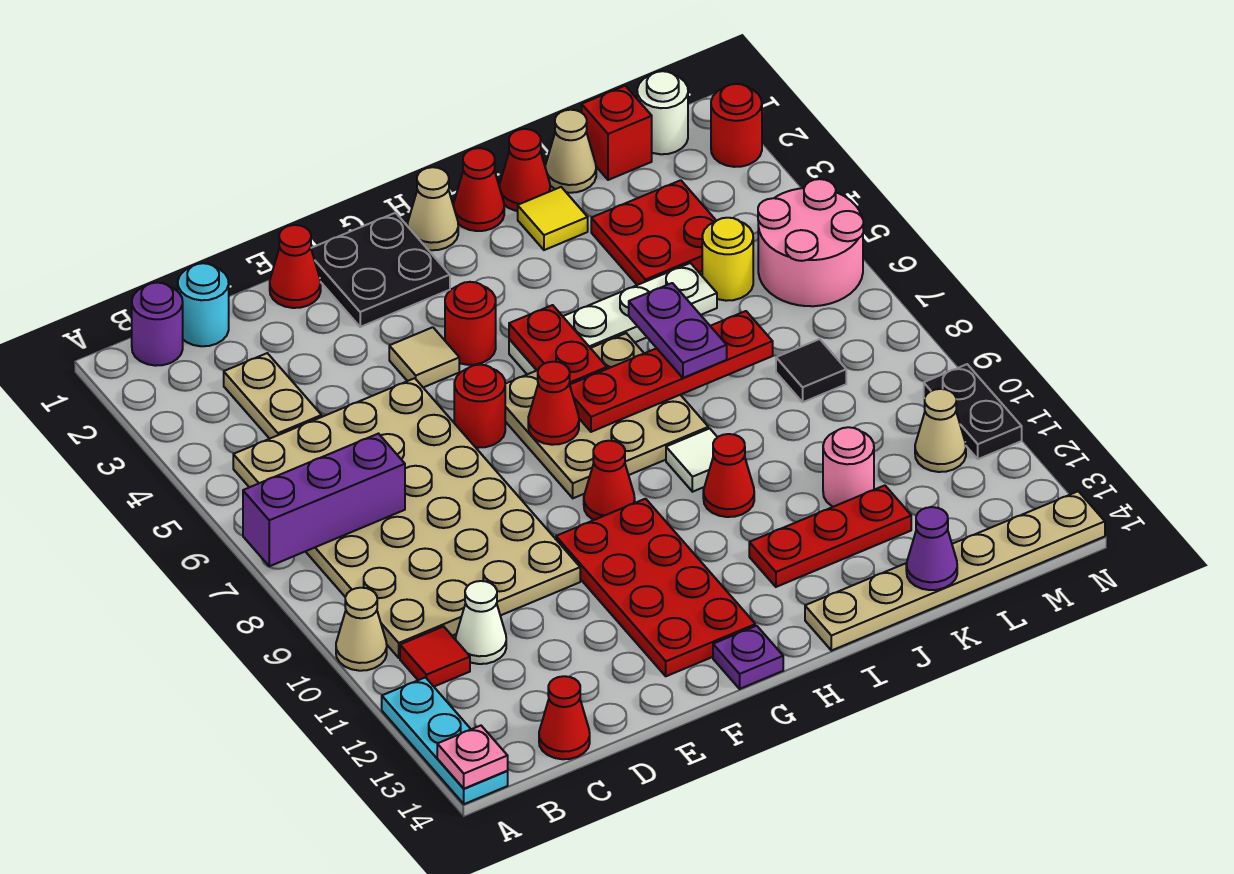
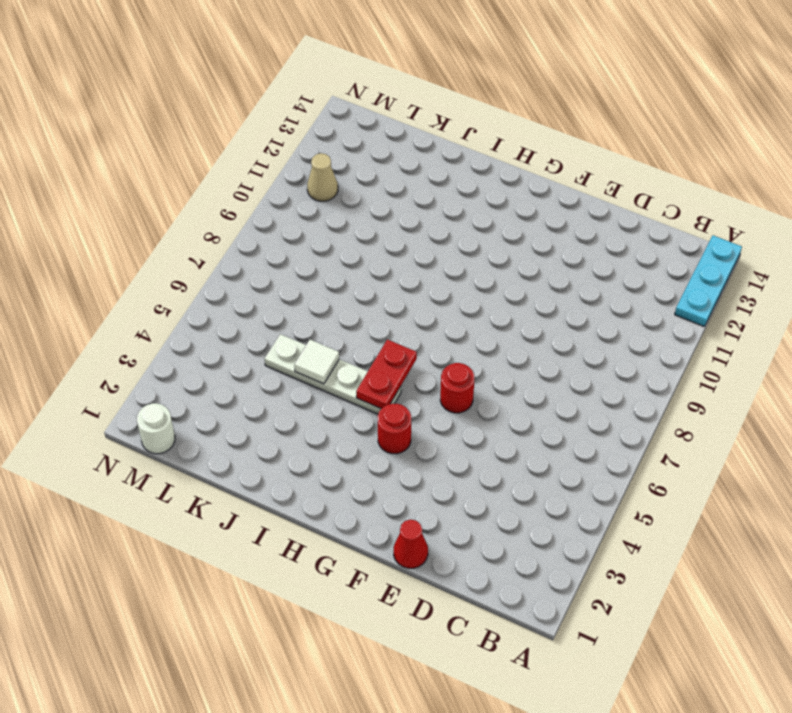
white 1x1 tile [294,340,339,384] -> white 1x1 tile moved to [666,428,717,492]
none -> tan 1x1 cone [336,588,387,671]
none -> purple 1x1 round brick [132,283,183,366]
none -> tan 4x6 plate [233,378,580,658]
none -> red 1x1 tile [400,626,470,687]

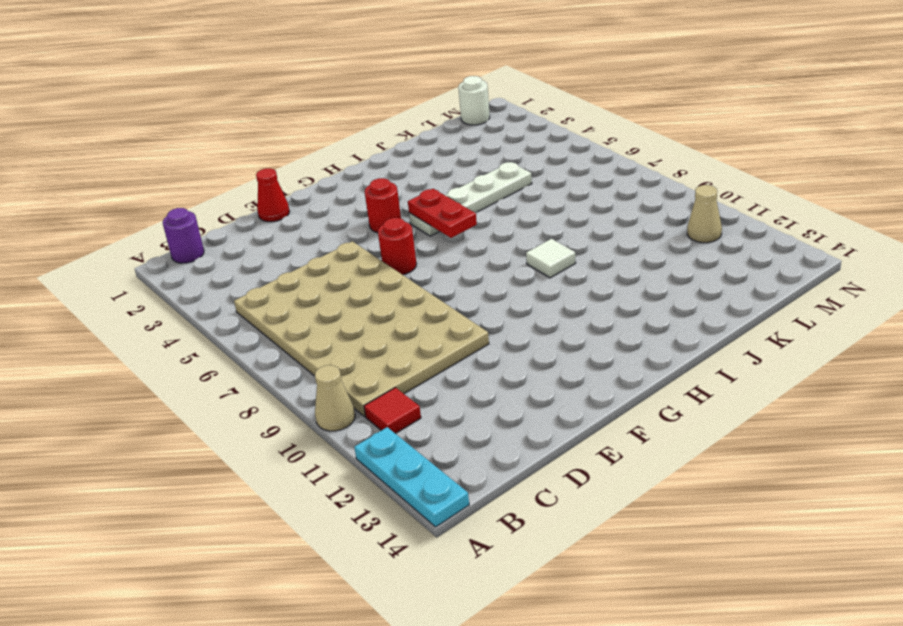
none -> cyan 1x1 round brick [178,263,229,346]
none -> tan 1x2 plate [224,353,322,439]
none -> white 1x1 cone [456,581,506,664]
none -> red 1x1 cone [539,676,590,759]

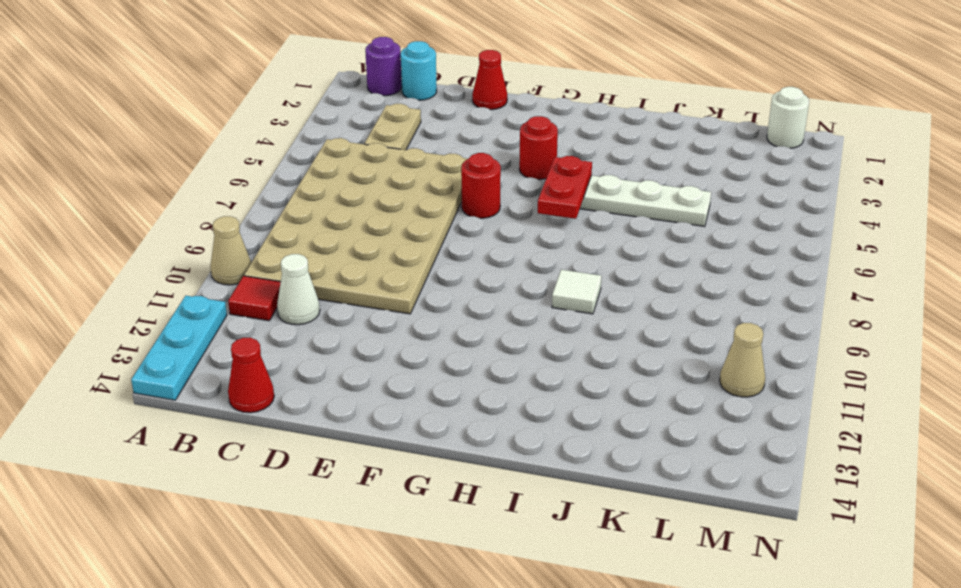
none -> black 2x2 plate [311,213,450,327]
none -> tan 1x1 tile [389,327,459,387]
none -> red 2x4 plate [556,499,755,676]
none -> tan 3x3 plate [505,333,708,498]

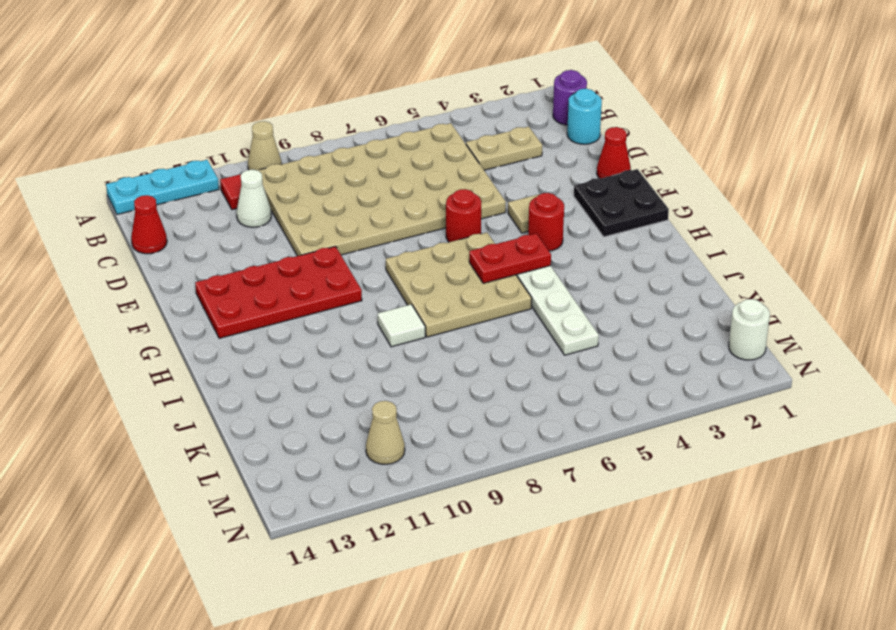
none -> red 1x1 cone [584,441,635,520]
none -> purple 1x1 plate [713,626,783,689]
none -> tan 1x1 cone [407,167,458,250]
none -> red 1x1 cone [453,148,504,231]

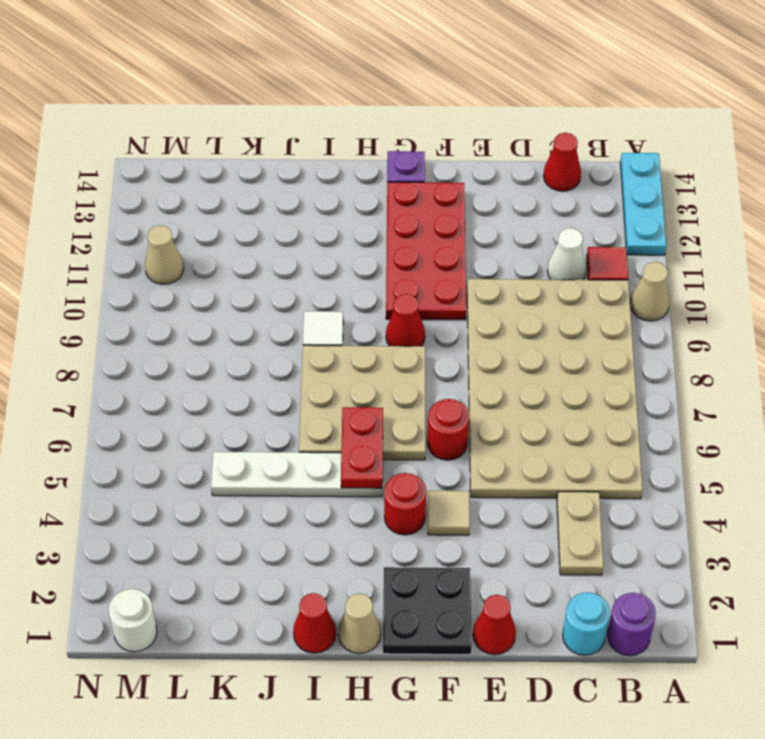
none -> red 1x1 cone [703,434,754,517]
none -> red 1x3 plate [749,485,911,587]
none -> tan 1x6 plate [805,491,1105,651]
none -> red 1x1 cone [499,129,550,211]

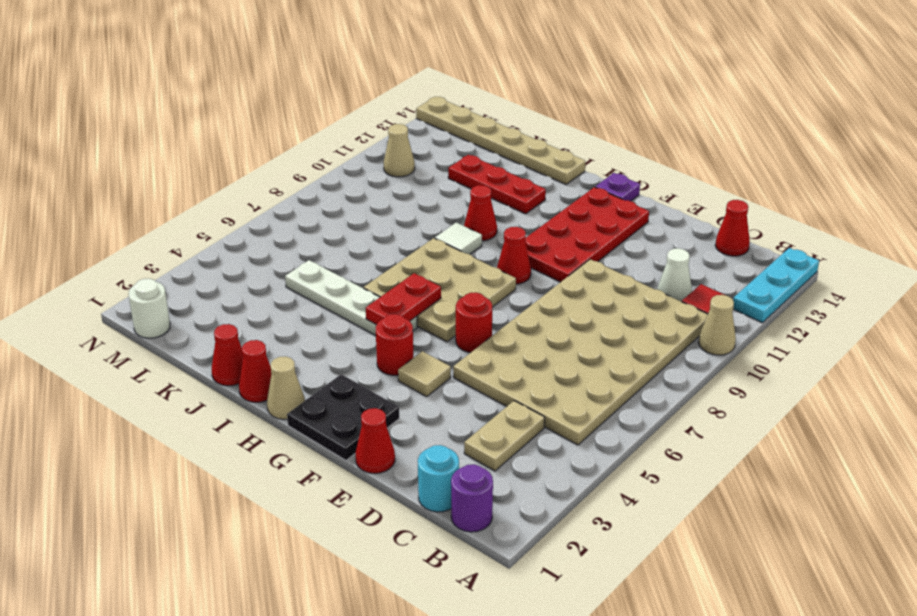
none -> yellow 1x1 tile [518,187,588,250]
none -> tan 1x1 cone [545,110,596,193]
none -> red 2x2 plate [591,180,716,285]
none -> pink 1x1 round brick [823,427,874,507]

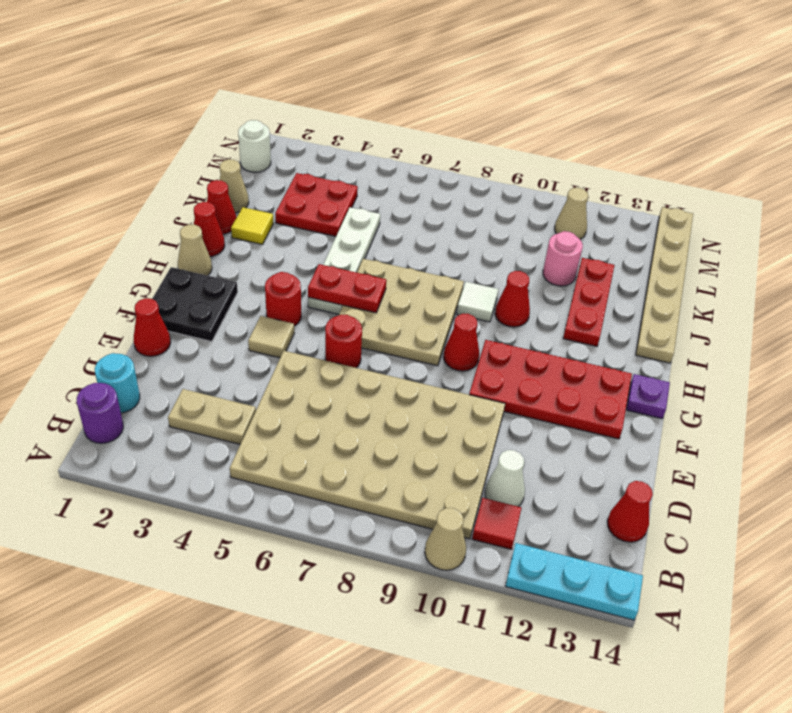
none -> red 1x1 brick [582,86,652,180]
none -> yellow 1x1 round brick [702,218,753,301]
none -> black 1x1 tile [776,339,846,402]
none -> pink 2x2 round brick [758,179,863,306]

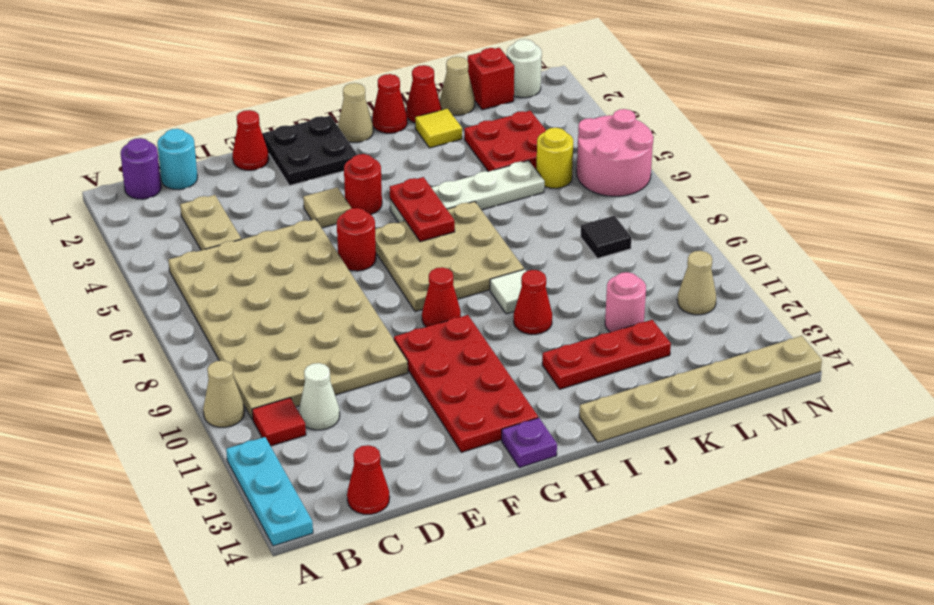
none -> red 1x1 round brick [711,84,762,167]
none -> black 1x2 plate [924,364,1022,459]
none -> purple 1x3 brick [243,434,405,566]
none -> pink 1x1 plate [437,726,508,789]

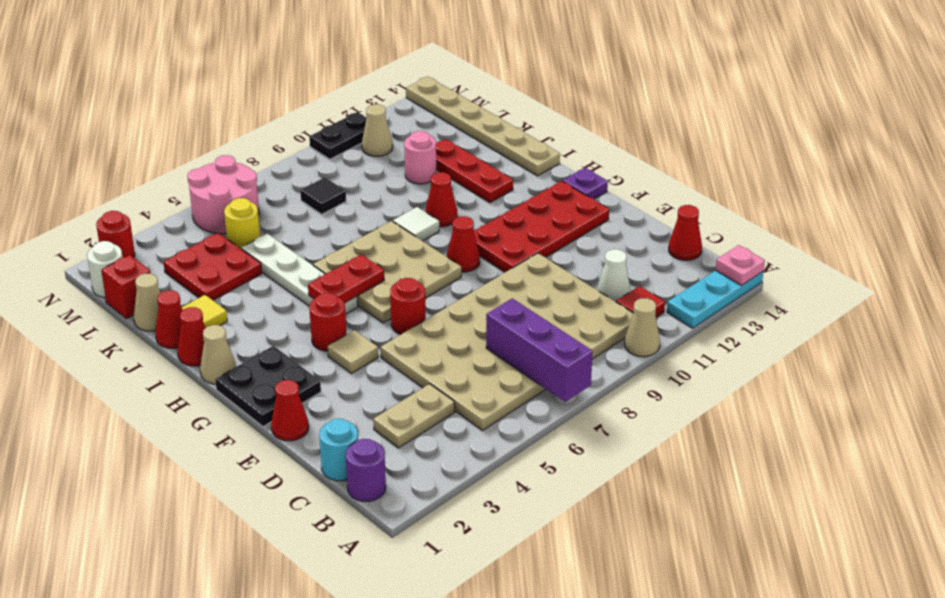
none -> red 1x1 cone [528,362,579,445]
none -> red 1x4 plate [570,311,773,432]
none -> purple 1x1 cone [906,507,957,590]
none -> purple 1x2 plate [629,283,727,378]

